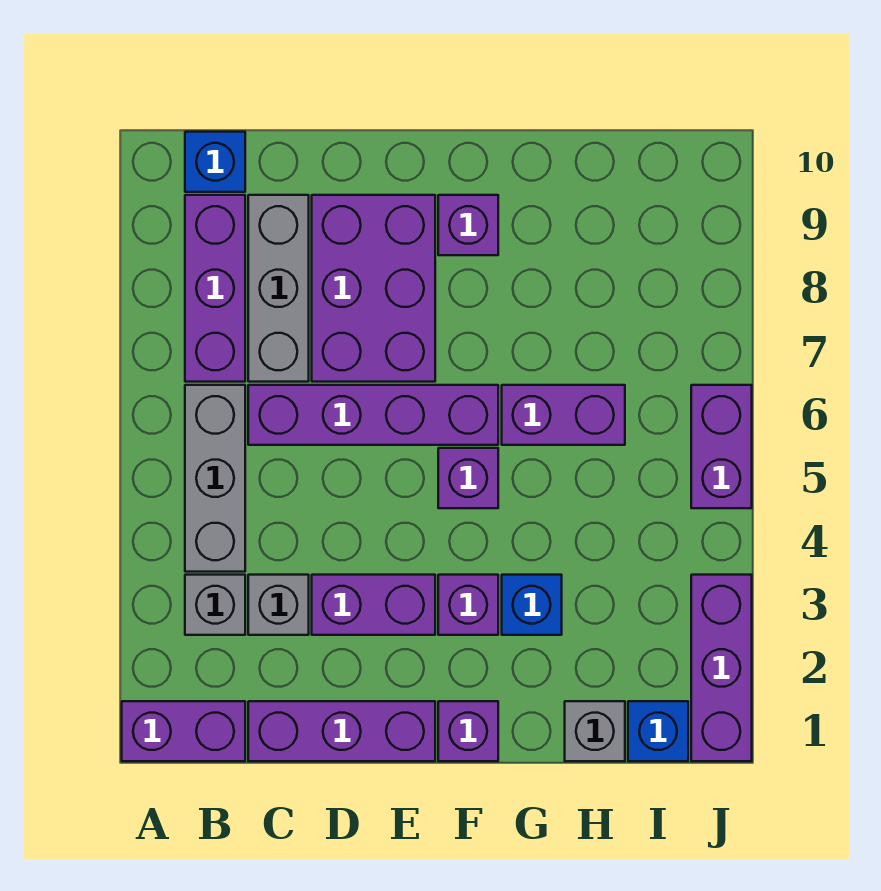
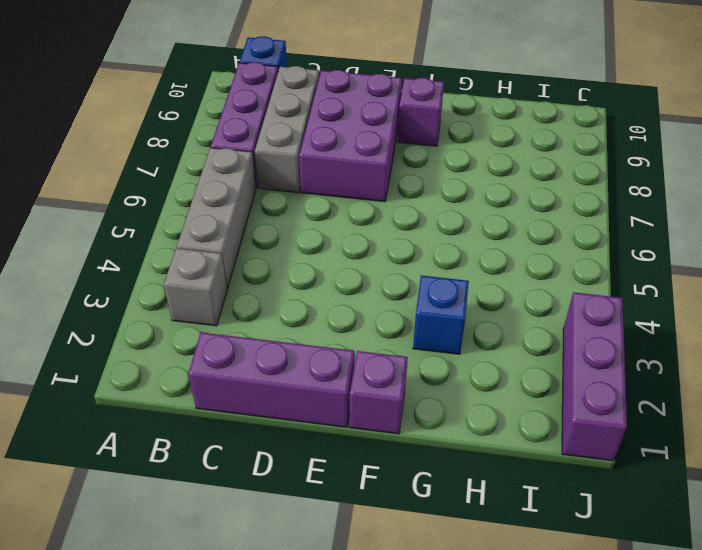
none -> purple 1x2 brick [122,701,245,761]
none -> grey 1x1 brick [248,575,309,635]
none -> purple 1x4 brick [248,385,498,445]

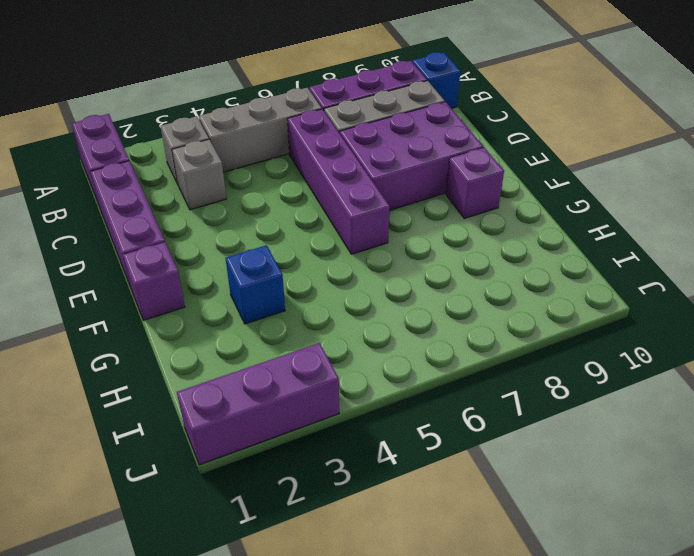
none -> purple 1x2 brick [312,575,435,635]
none -> purple 1x1 brick [438,575,498,635]
none -> purple 1x1 brick [438,448,498,508]

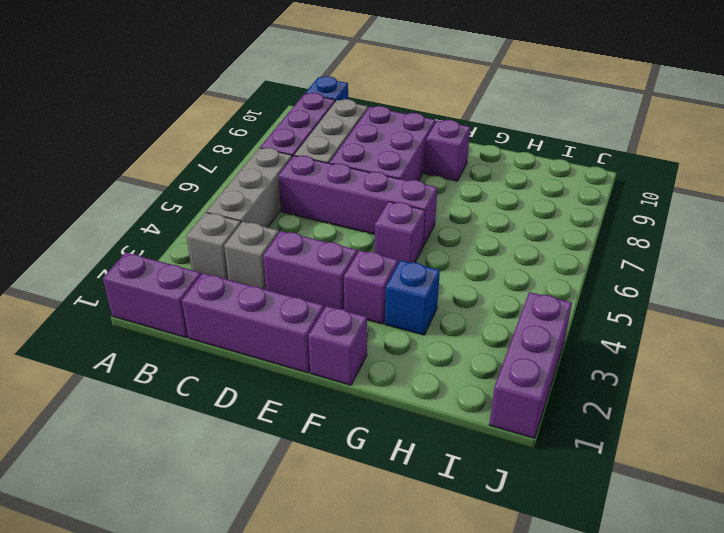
none -> purple 1x2 brick [502,385,625,445]
none -> grey 1x1 brick [565,701,625,761]
none -> blue 1x1 brick [628,701,688,761]

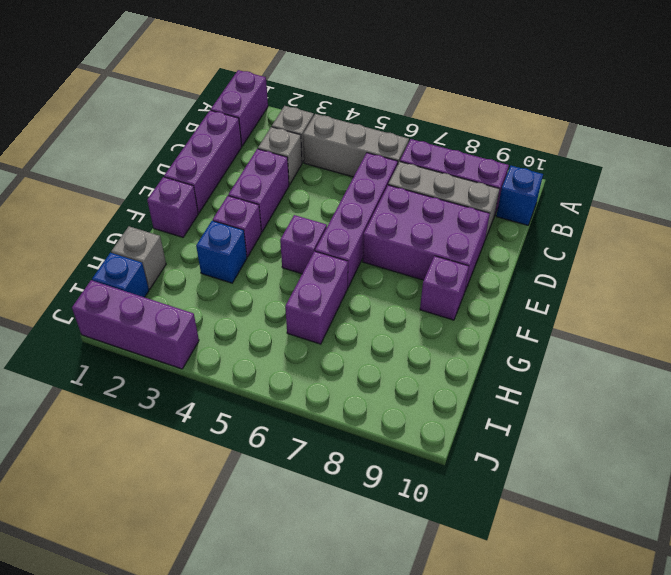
none -> purple 1x2 brick [691,385,752,508]

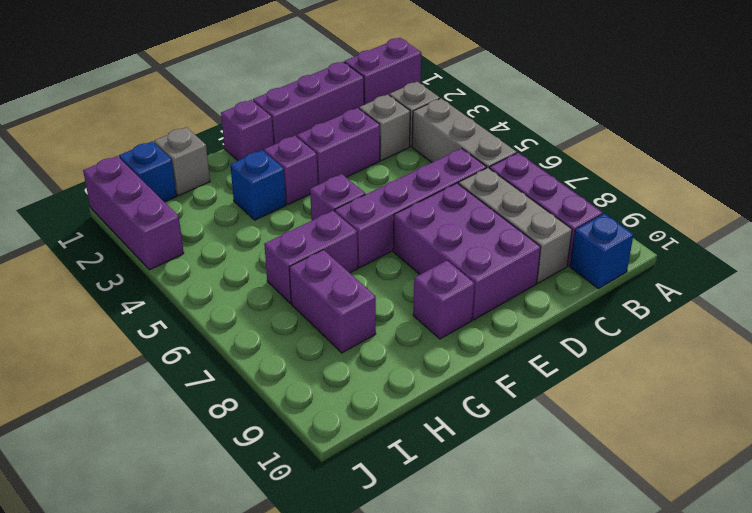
purple 1x2 brick [289,250,376,353] -> purple 1x2 brick moved to [691,385,752,508]

